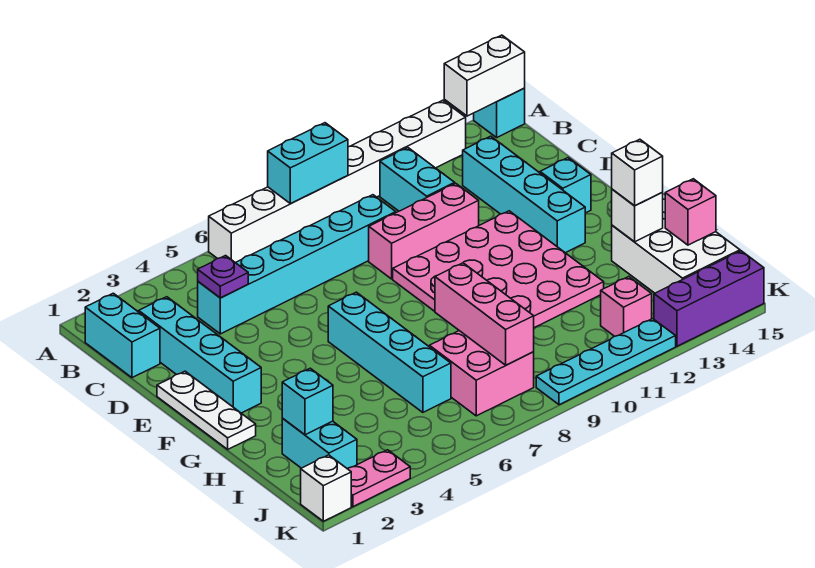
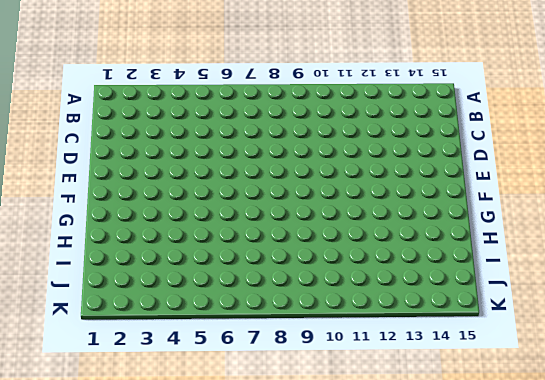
none -> white 1x8 brick [209,100,466,263]
none -> cyan 1x1 brick [474,88,525,137]
none -> cyan 1x2 brick [85,293,160,378]

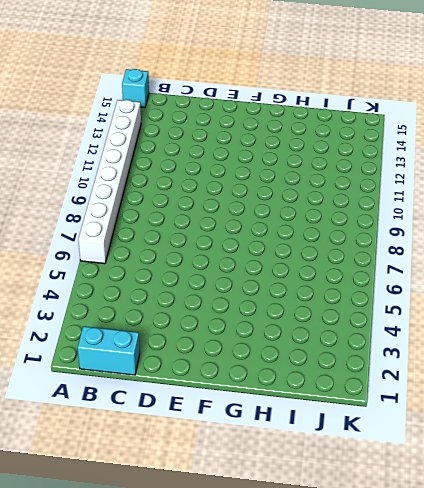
none -> cyan 1x2 brick [380,148,455,211]
none -> cyan 1x4 brick [139,297,261,413]
none -> cyan 1x6 brick [198,195,396,334]

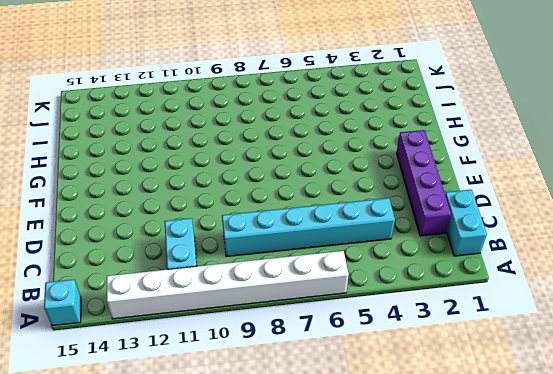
purple 1x4 brick [396,130,451,236] -> cyan 1x4 brick [139,297,261,413]
none -> cyan 1x4 brick [463,136,585,253]
none -> pink 1x3 brick [369,183,479,279]
none -> white 1x3 plate [157,371,256,449]

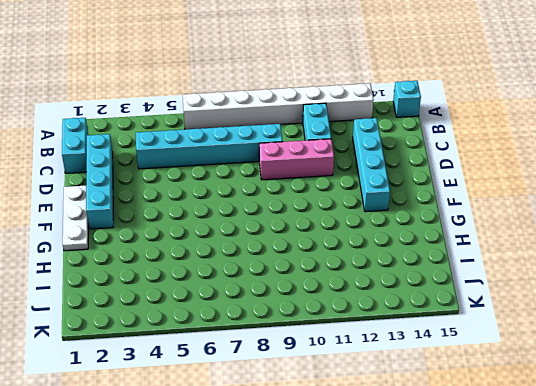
none -> pink 4x4 plate [393,211,604,328]
none -> cyan 1x1 brick [540,158,591,213]
none -> cyan 1x4 brick [328,292,451,412]

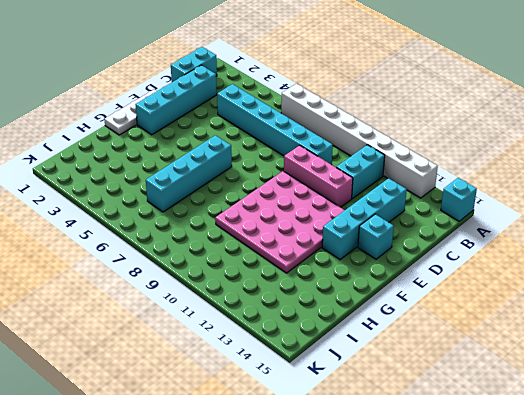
none -> white 2x3 brick [612,199,740,293]
none -> cyan 1x2 brick [282,418,357,469]
none -> pink 2x2 brick [430,331,534,416]

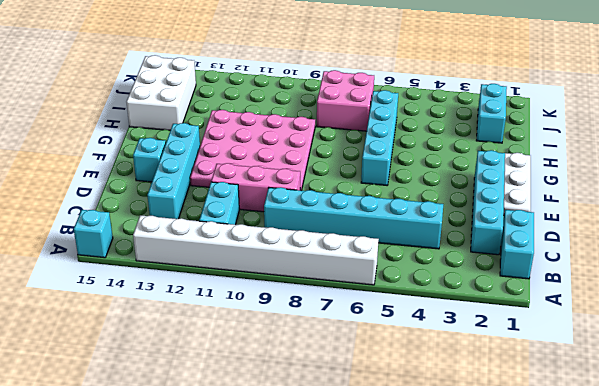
none -> pink 1x1 brick [601,277,652,336]
none -> white 1x1 brick [301,455,351,521]
none -> pink 1x2 plate [348,450,410,507]

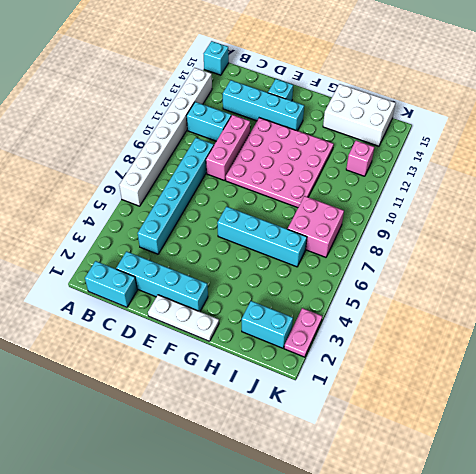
none -> white 1x1 brick [301,455,351,521]
none -> cyan 1x4 plate [536,319,676,405]
none -> purple 1x3 brick [654,251,764,346]

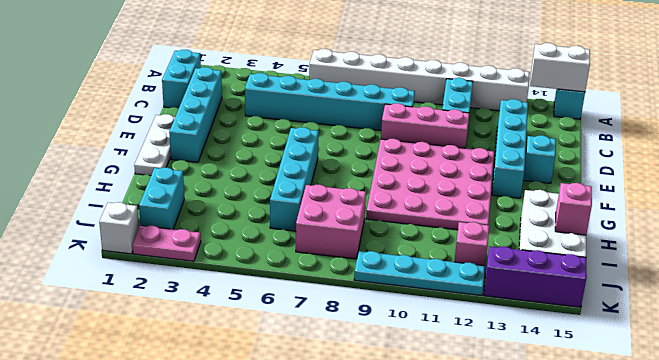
none -> cyan 1x2 brick [268,123,348,204]
none -> purple 1x1 plate [198,256,248,298]
none -> pink 1x3 brick [435,263,534,365]

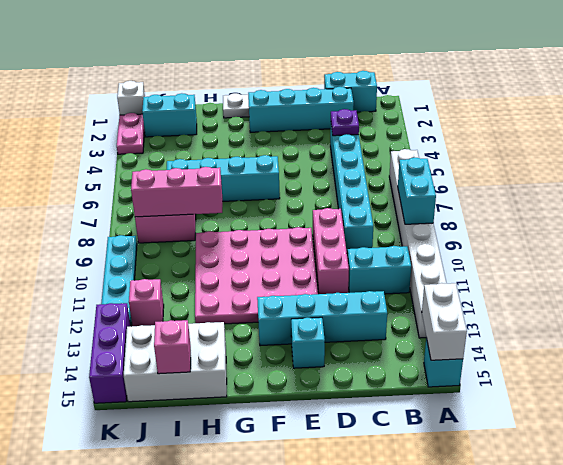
none -> white 1x1 brick [612,189,663,242]
none -> cyan 1x1 brick [282,368,333,435]
none -> white 1x1 brick [612,139,663,206]

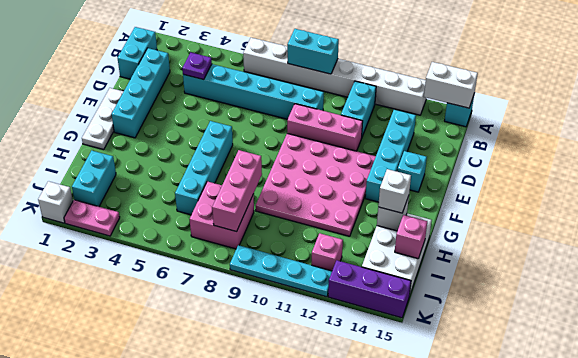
none -> cyan 1x1 brick [282,368,333,435]

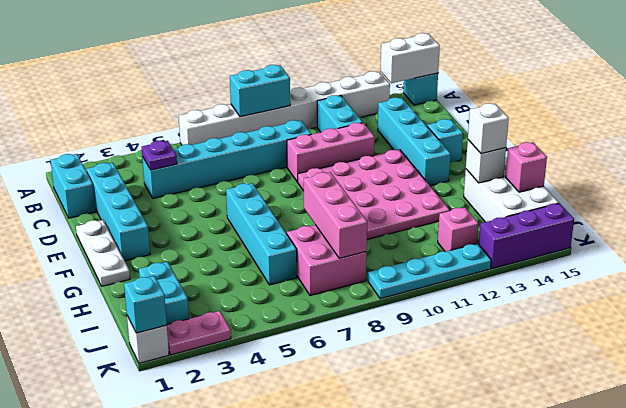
cyan 1x1 brick [124,276,167,333] -> cyan 1x1 brick moved to [282,368,333,435]

